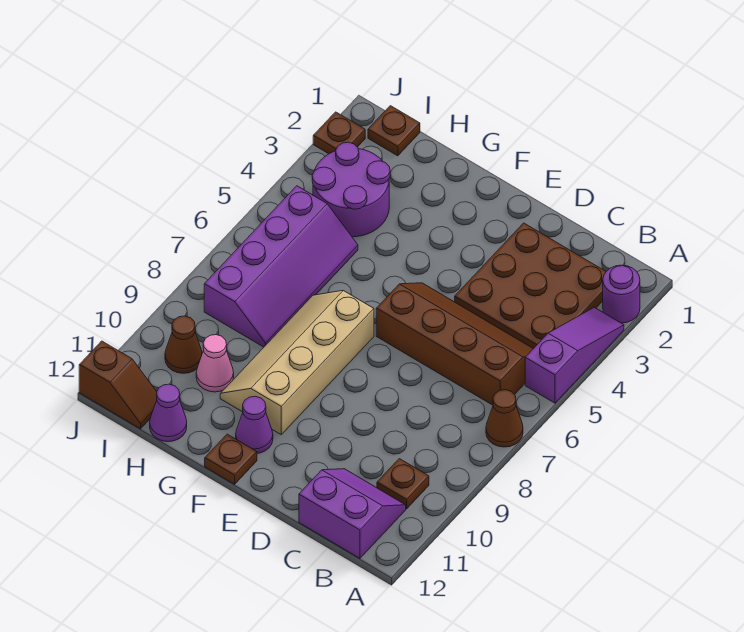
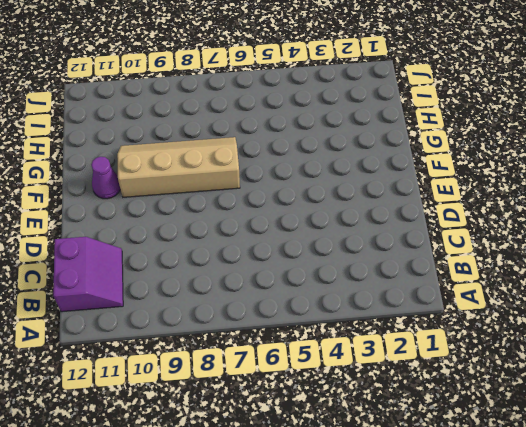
none -> purple 1x1 round brick [603,265,640,323]
none -> purple 1x3 slope [525,307,624,403]
none -> brown 1x1 cone [486,390,523,447]

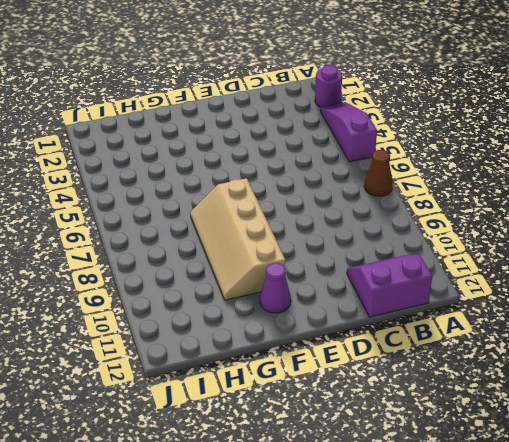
none -> brown 3x3 plate [455,223,606,349]
none -> brown 2x4 slope [376,283,533,405]
none -> brown 1x1 plate [377,459,429,509]

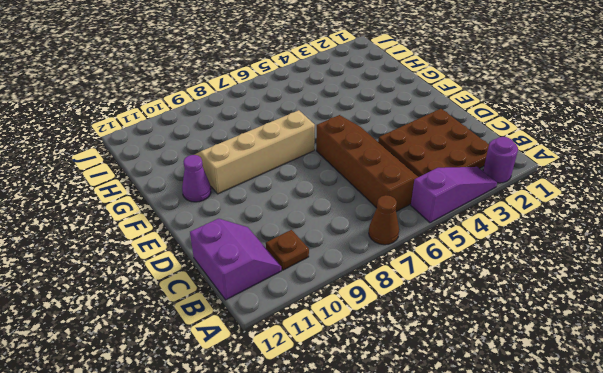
none -> brown 1x1 plate [205,434,257,484]
none -> purple 2x2 round brick [312,142,390,237]
none -> purple 2x4 slope [204,186,358,347]

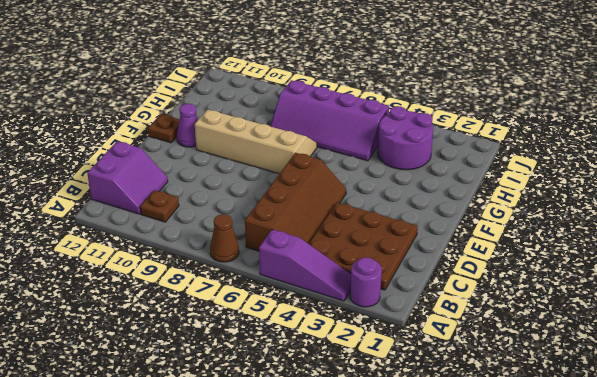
none -> pink 1x1 cone [196,335,234,392]
none -> purple 1x1 cone [150,384,187,442]
none -> brown 1x1 plate [368,106,420,156]

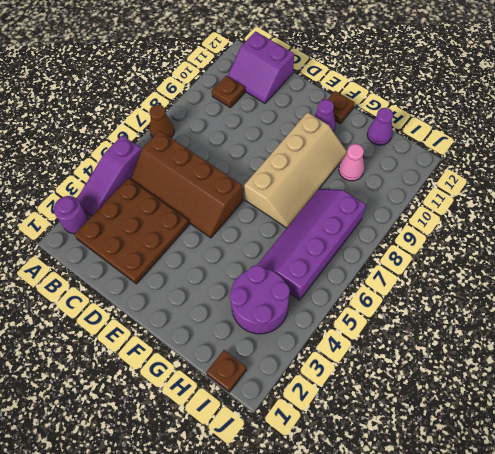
none -> brown 1x1 cone [165,316,202,373]
none -> brown 1x2 slope [79,341,157,429]
none -> brown 1x1 plate [313,112,365,154]

